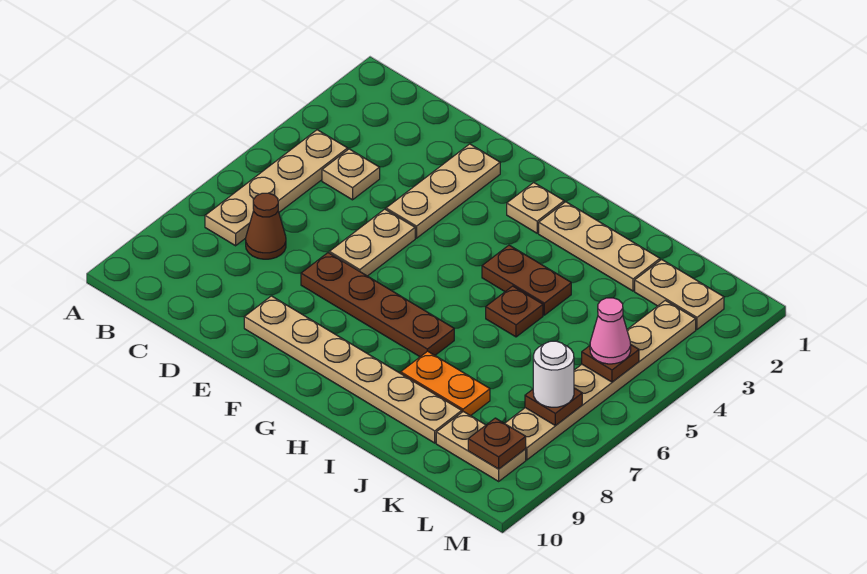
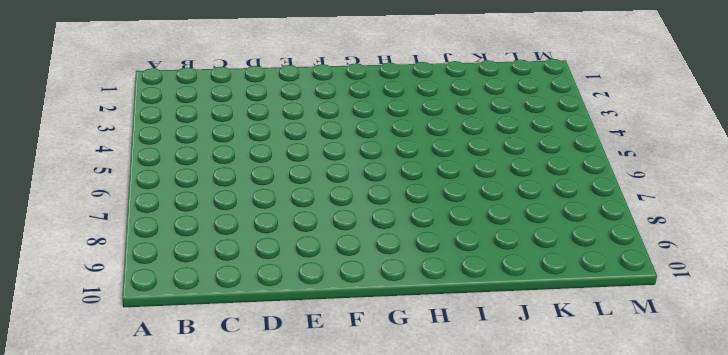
none -> tan 1x4 plate [205,130,348,246]
none -> tan 1x1 plate [322,149,380,200]
none -> brown 1x1 cone [246,193,286,259]

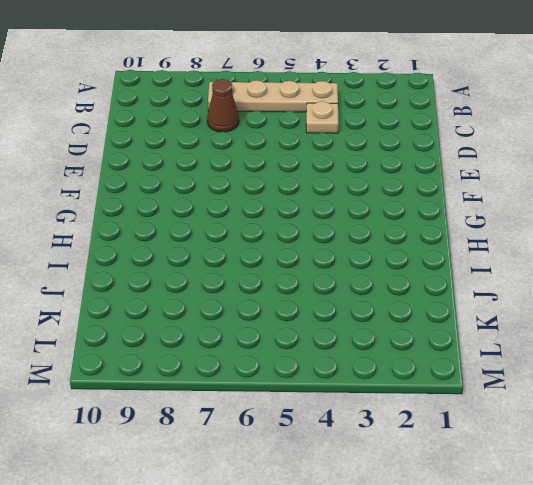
none -> tan 1x3 plate [386,144,500,238]
none -> tan 1x2 plate [329,209,415,276]
none -> brown 1x4 plate [301,253,454,357]

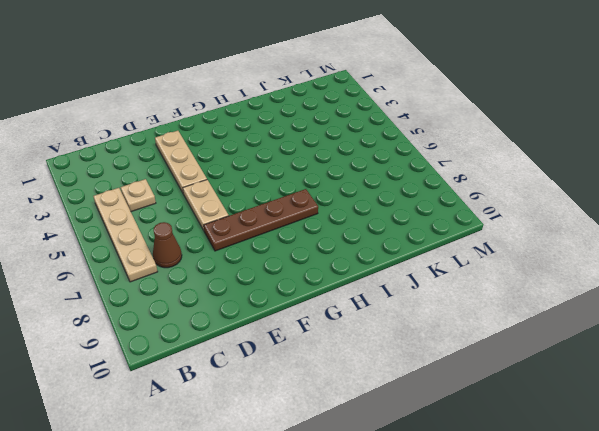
none -> tan 1x6 plate [244,296,462,443]
none -> tan 1x1 plate [507,183,564,233]
none -> tan 1x3 plate [539,202,660,291]

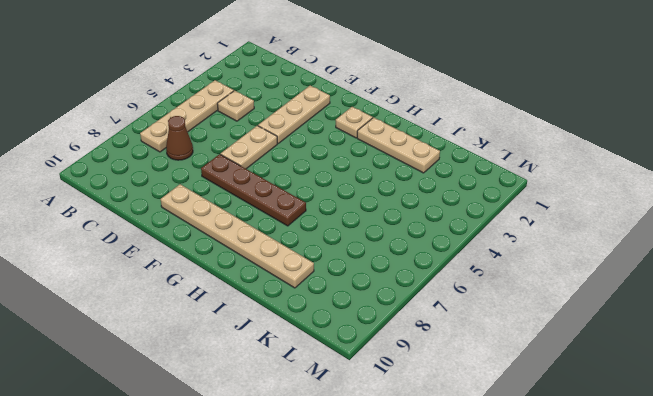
none -> brown 1x2 plate [482,245,571,315]
none -> brown 1x1 plate [486,286,543,337]
none -> orange 1x2 plate [401,351,490,416]

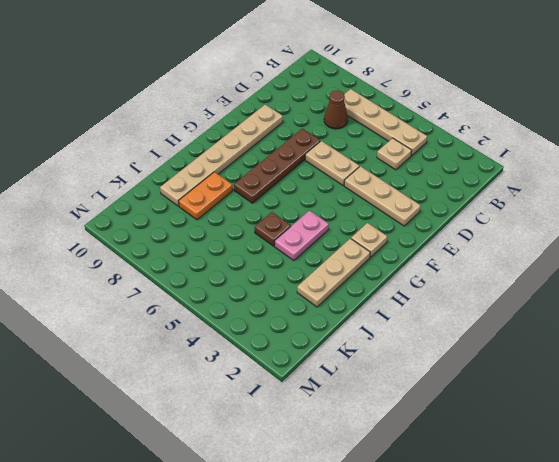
pink 1x2 plate [275,211,329,261] -> brown 1x2 plate [482,245,571,315]
none -> tan 1x2 plate [635,259,724,329]
none -> tan 1x2 plate [436,411,526,481]
none -> tan 1x6 plate [505,300,696,460]

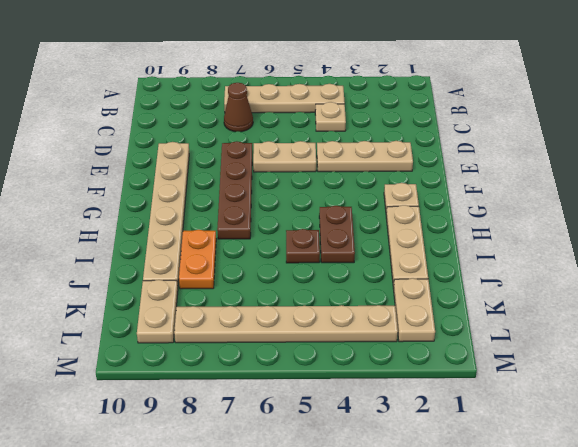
none -> brown 1x1 plate [582,345,639,382]
none -> brown 1x1 plate [525,388,582,426]
none -> brown 1x1 plate [468,418,526,469]

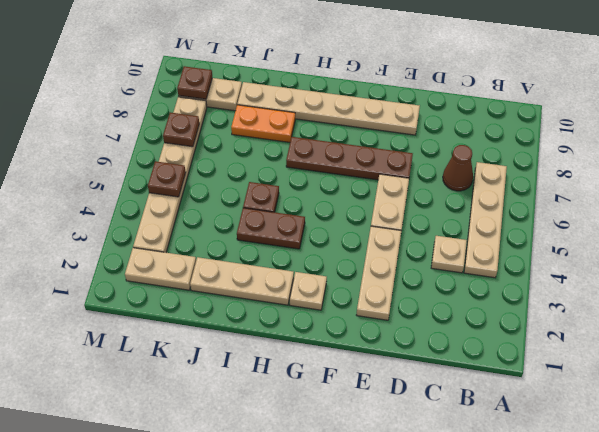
none -> pink 1x1 cone [590,298,631,364]
none -> white 1x1 round brick [533,341,574,407]

